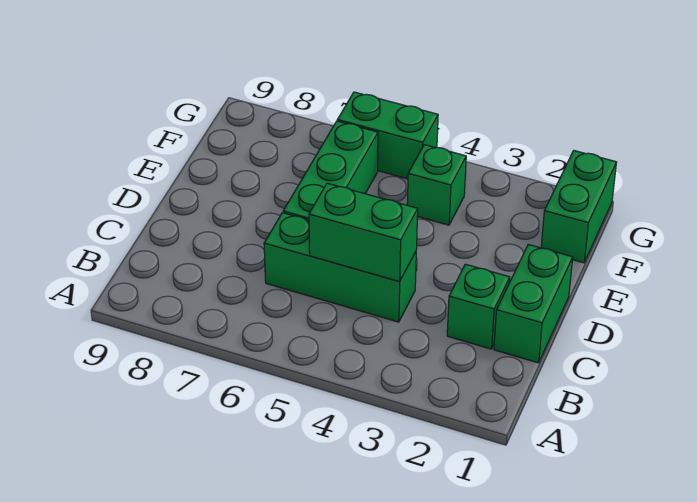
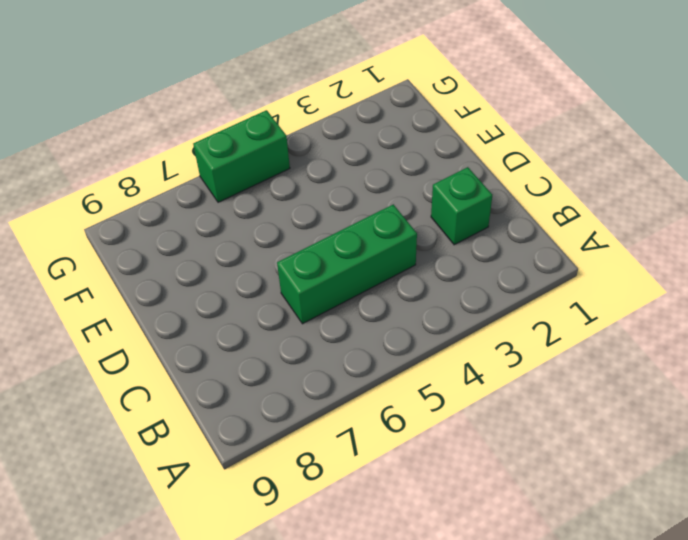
none -> green 1x2 brick [494,244,573,363]
none -> green 1x3 brick [283,121,378,220]

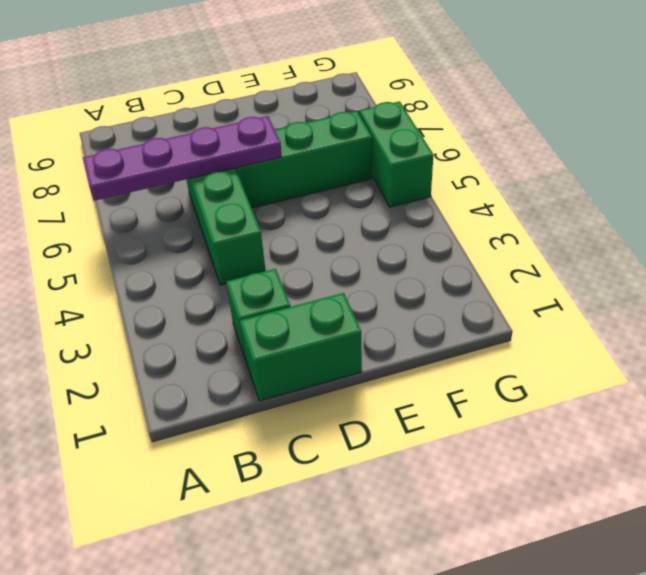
purple 1x4 plate [83,116,282,201] -> none
none -> green 1x2 brick [541,151,616,263]
none -> green 1x1 brick [407,145,466,225]

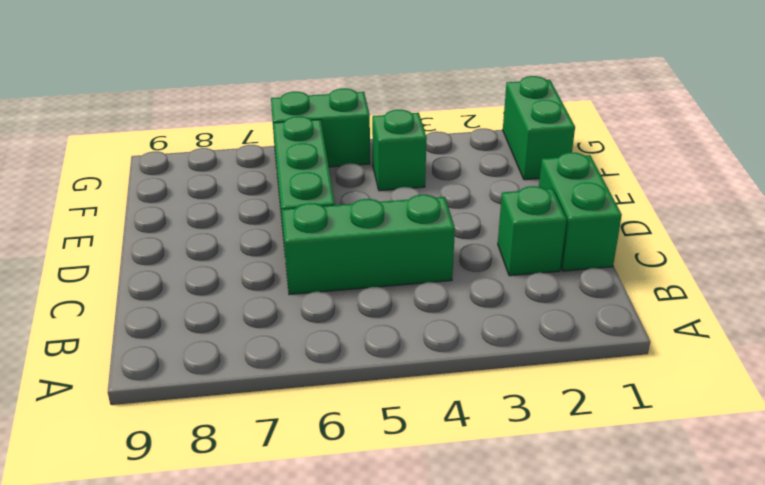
none -> green 1x2 brick [309,183,418,281]

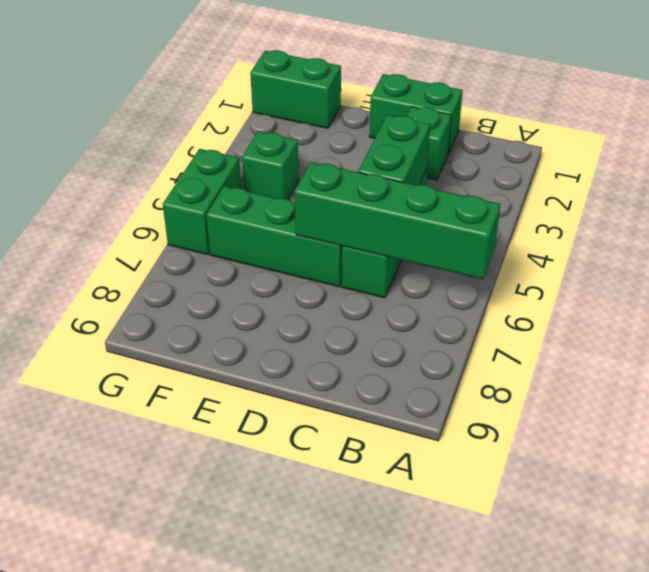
green 1x4 brick [295,162,501,279] -> none

